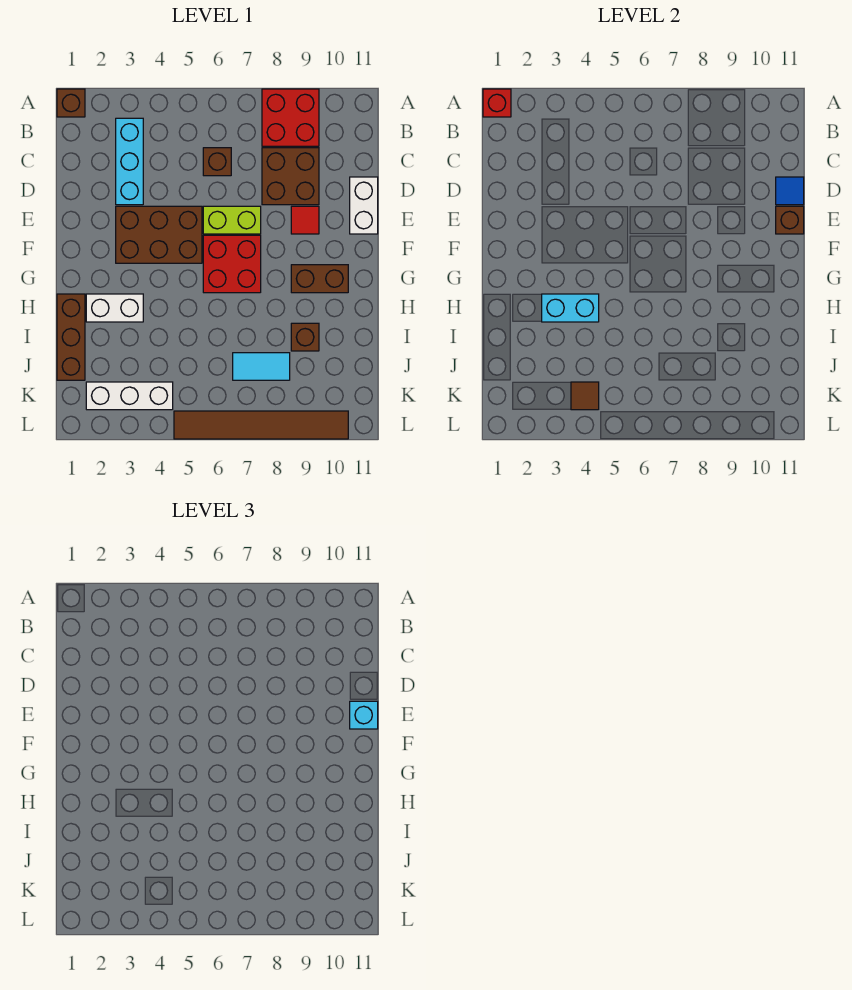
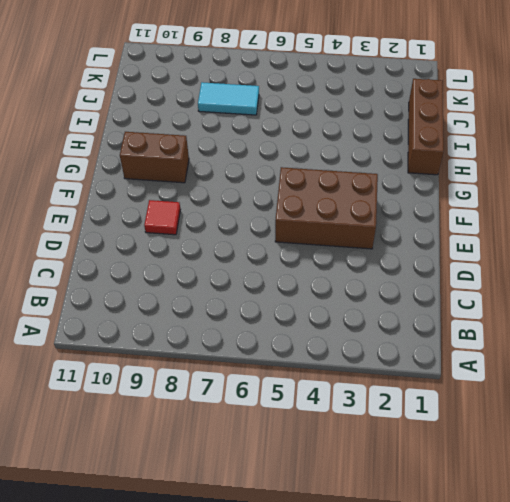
none -> brown 1x1 brick [57,89,85,117]
none -> red 2x2 brick [262,89,319,146]
none -> cyan 1x3 brick [116,118,143,205]

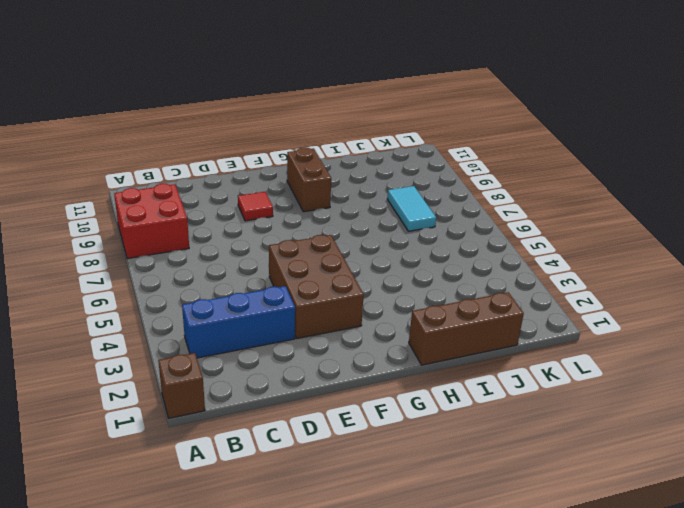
blue 1x3 brick [182,286,295,358] -> cyan 1x3 brick [116,118,143,205]
none -> brown 1x1 brick [203,148,231,176]
none -> brown 2x2 brick [262,148,319,205]
none -> white 1x2 brick [350,177,378,234]

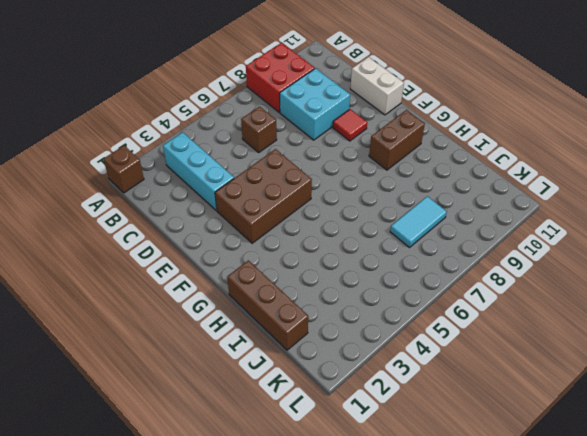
cyan 2x2 brick [280,68,350,140] -> brown 2x2 brick [262,148,319,205]
none -> lime 1x2 brick [203,206,261,234]
none -> red 2x2 brick [203,235,261,293]
none -> white 1x2 brick [86,294,143,322]

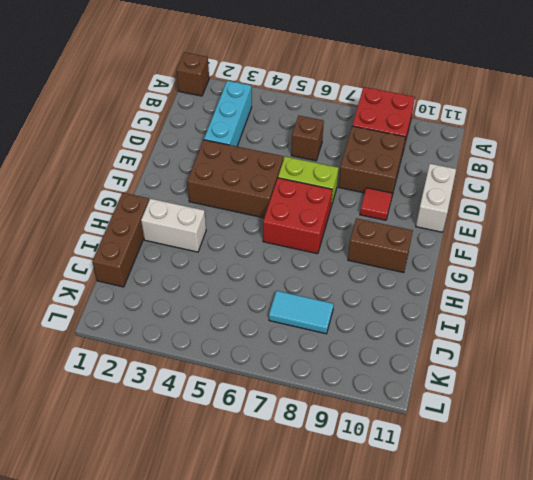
none -> brown 1x1 brick [291,323,319,351]
none -> white 1x3 brick [86,382,173,410]
none -> brown 1x6 tile [174,411,348,439]

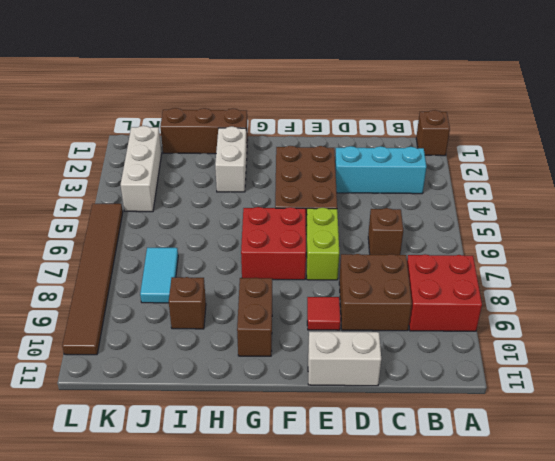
none -> red 1x1 brick [483,89,511,117]
none -> blue 1x1 tile [776,177,804,205]
none -> brown 1x1 brick [776,206,804,234]

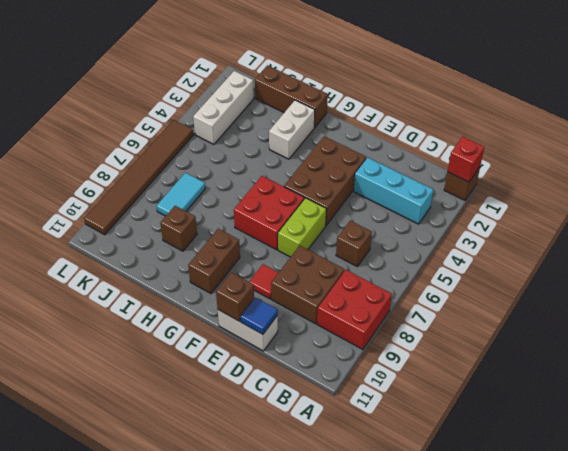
none -> cyan 1x2 brick [542,294,599,322]
none -> brown 1x1 tile [571,382,599,410]
none -> cyan 1x1 brick [350,701,378,729]

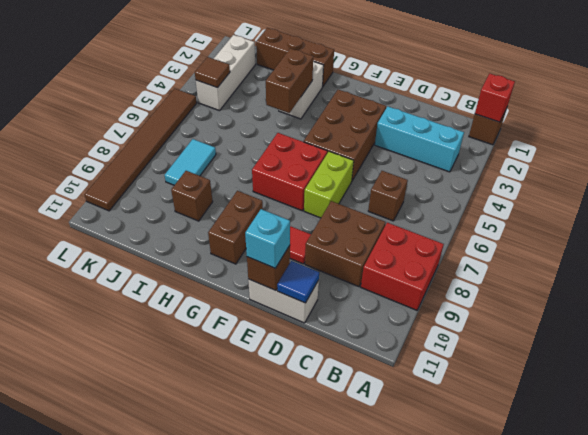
brown 1x2 brick [266,48,313,113] -> cyan 1x2 brick [542,294,599,322]

